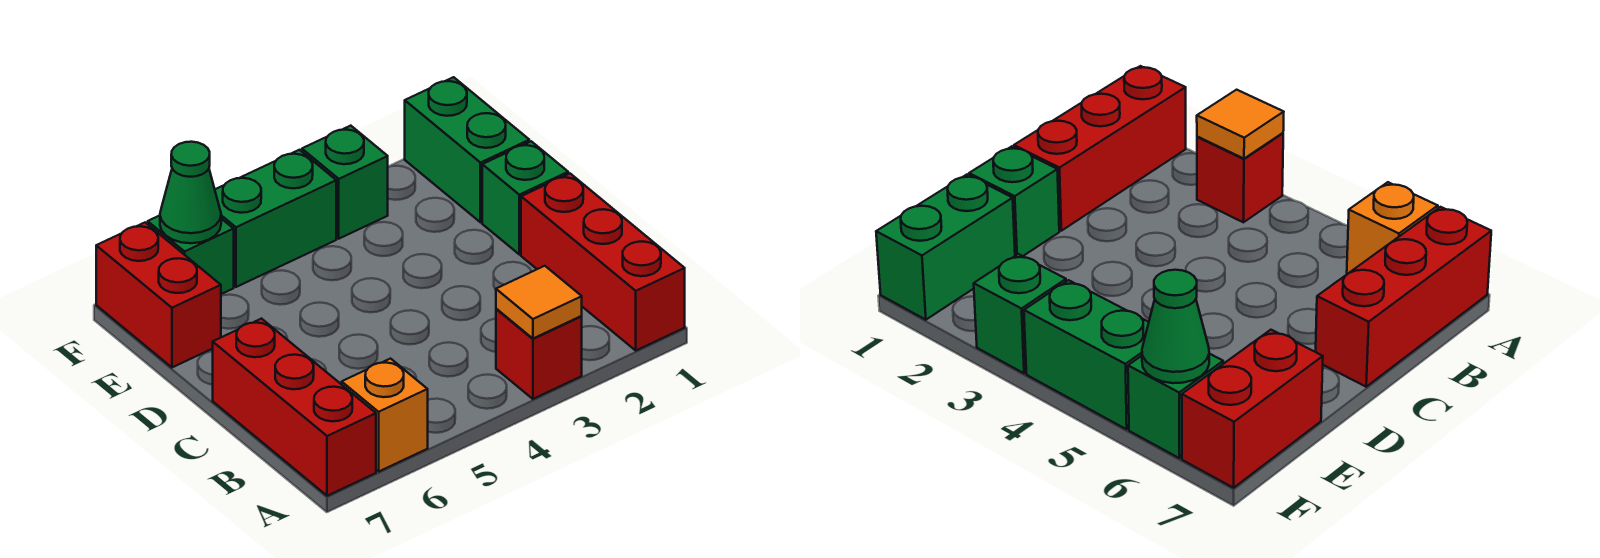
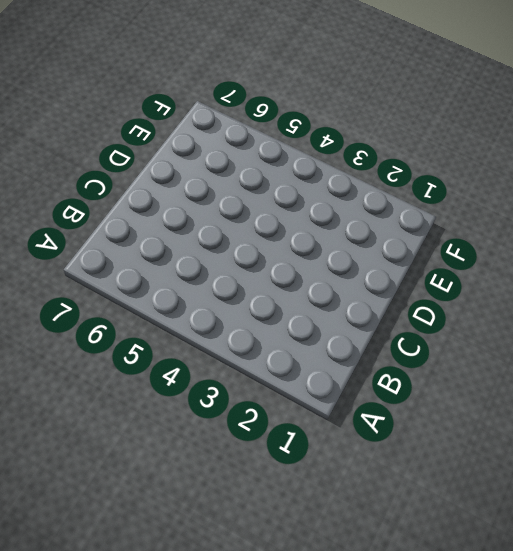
none -> red 1x3 brick [521,174,685,350]
none -> red 1x1 brick [496,309,582,399]
none -> orange 1x1 brick [342,359,428,471]

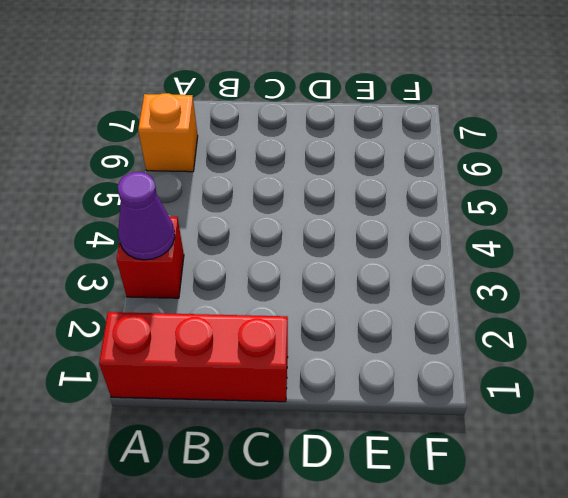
purple 1x1 cone [118,172,175,260] -> orange 1x1 tile [496,266,582,338]
none -> red 1x3 brick [213,319,376,496]
none -> green 1x1 brick [482,141,568,254]
none -> green 1x2 brick [405,77,529,222]

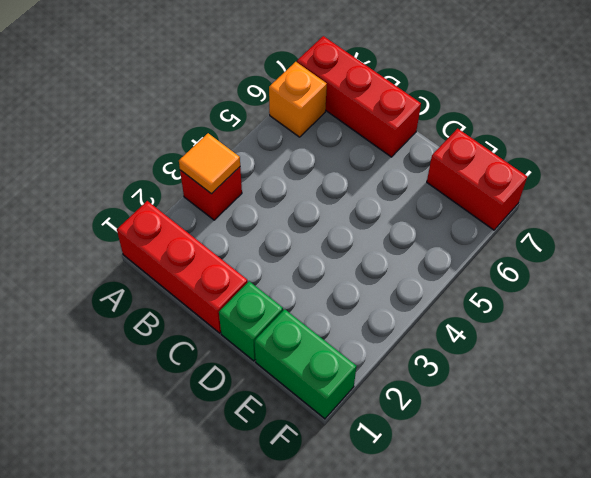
none -> green 1x1 brick [302,126,388,239]
none -> green 1x2 brick [215,150,336,287]
none -> green 1x1 brick [148,216,234,294]

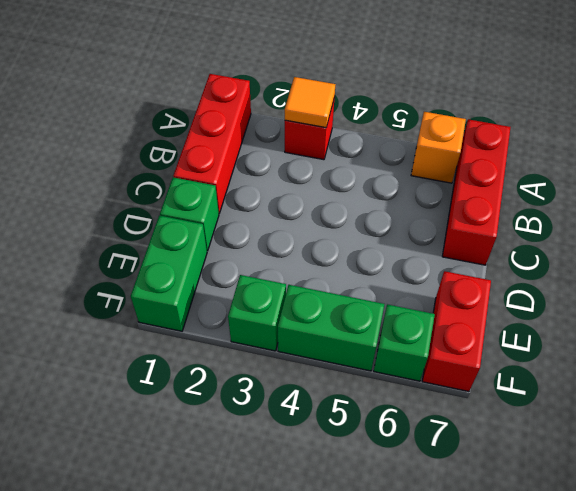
none -> green 1x1 cone [160,142,221,243]

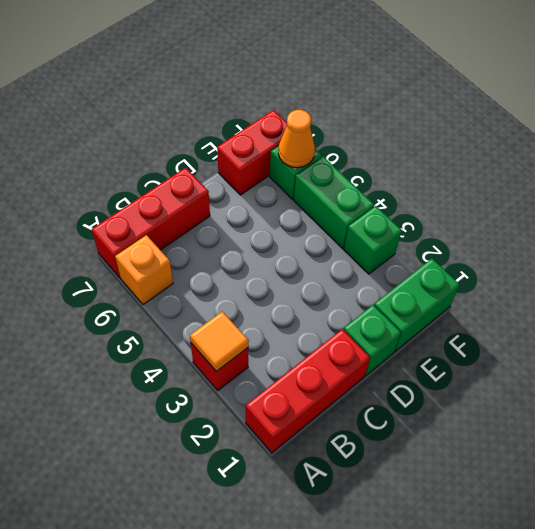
orange 1x1 cone [278,110,315,168] -> green 1x1 cone [160,142,221,243]

